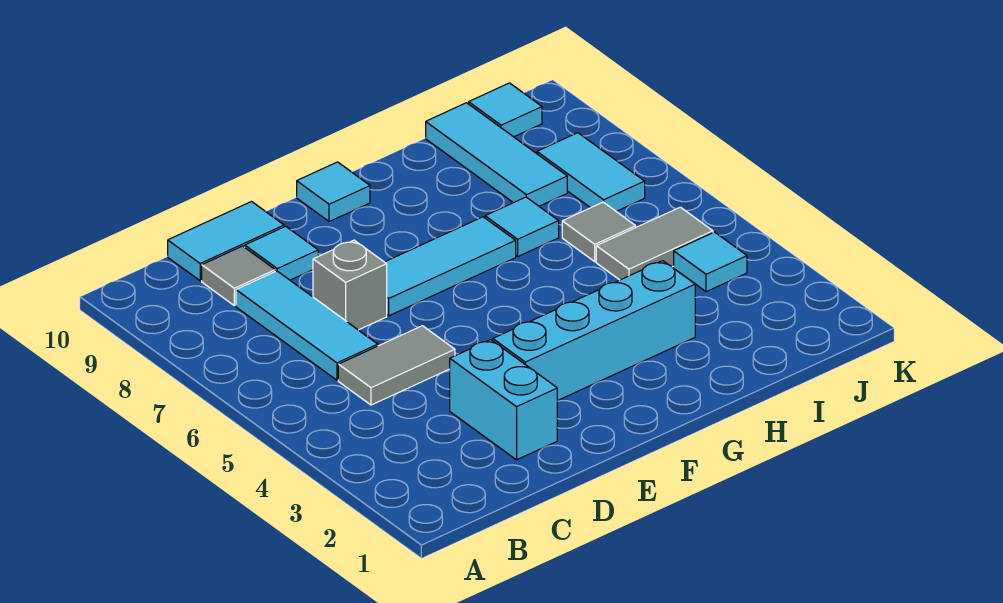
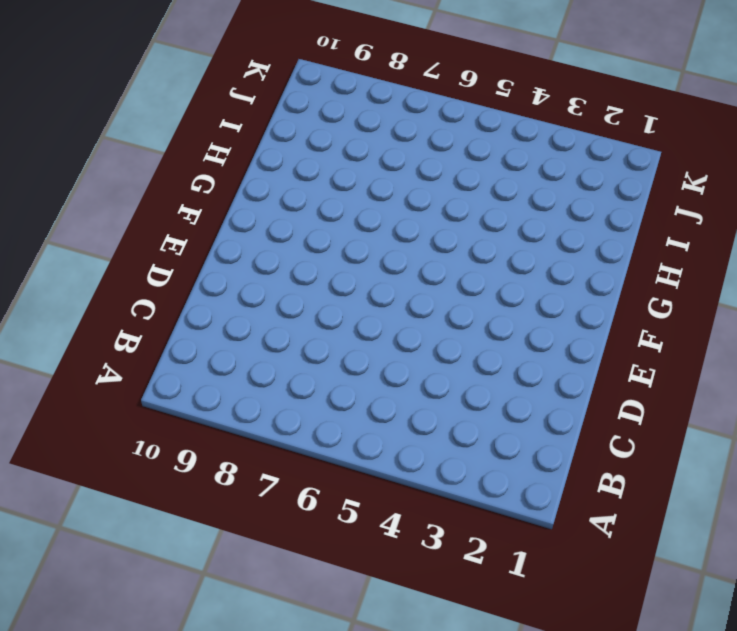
none -> grey 1x2 tile [338,326,455,405]
none -> cyan 1x3 tile [236,271,378,380]
none -> grey 1x1 tile [202,246,275,306]

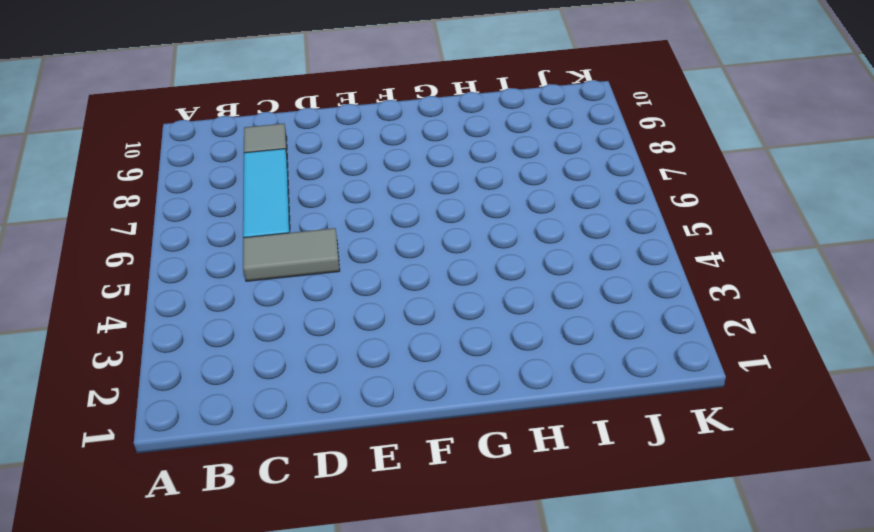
none -> cyan 1x2 tile [168,202,284,281]
none -> cyan 1x2 brick [450,340,557,460]
none -> grey 1x1 brick [313,240,387,330]

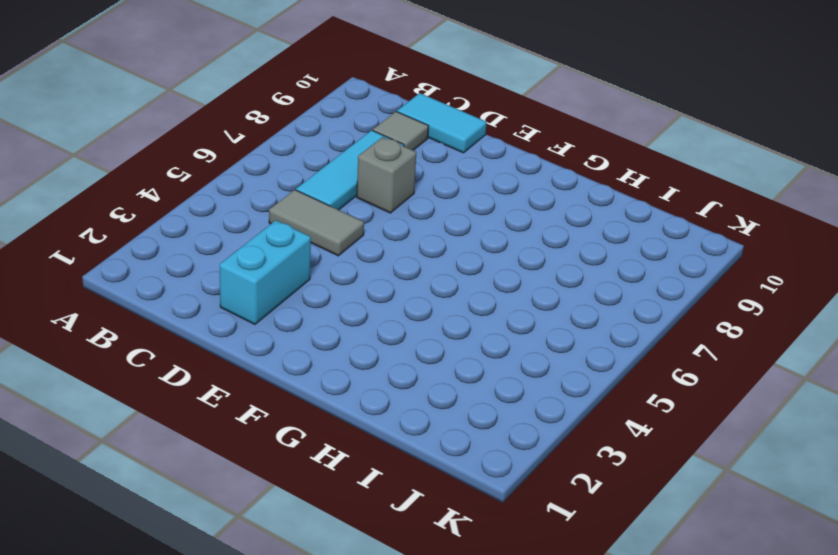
none -> cyan 1x1 tile [245,226,318,280]
none -> cyan 1x4 brick [493,261,695,401]
none -> cyan 1x3 tile [385,217,516,316]

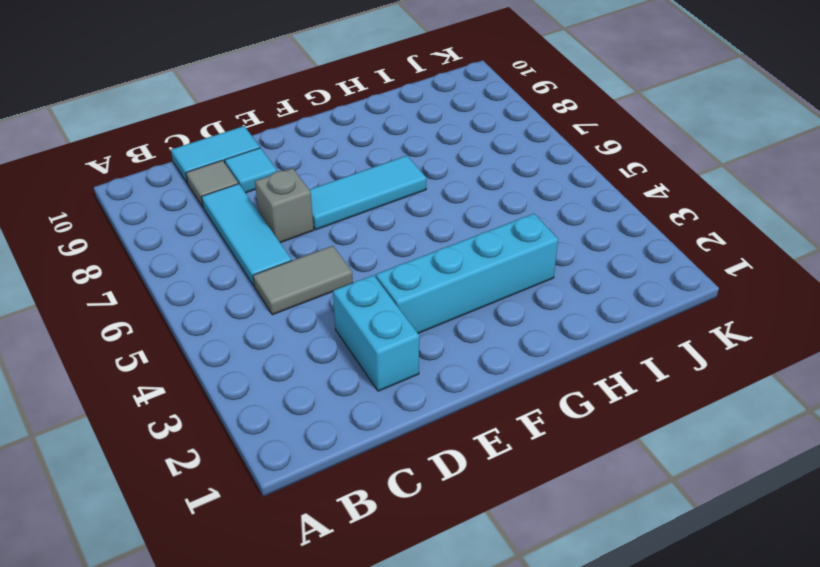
none -> cyan 1x1 tile [297,162,370,222]
none -> cyan 1x1 tile [485,197,559,256]
none -> grey 1x2 tile [596,207,713,280]

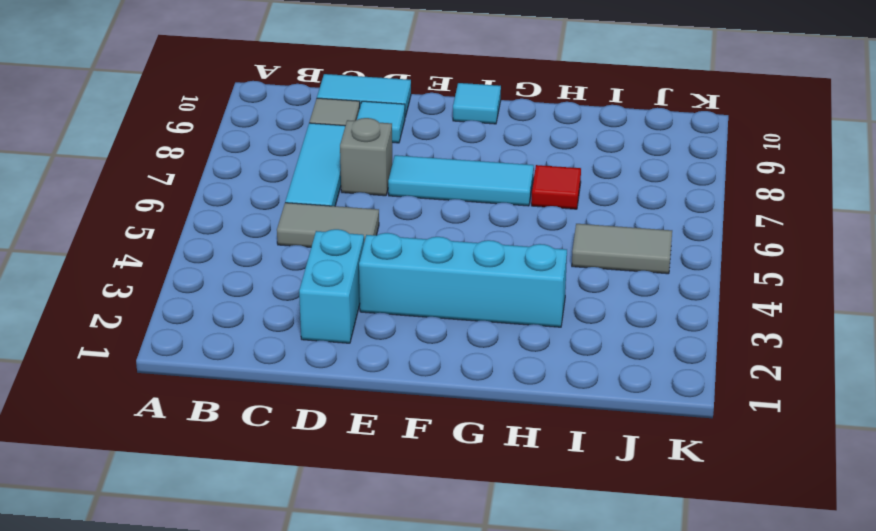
red 1x1 tile [531,165,581,209] -> cyan 1x1 tile [485,197,559,256]
none -> grey 1x1 tile [562,202,636,262]
none -> cyan 1x3 tile [426,103,567,206]
none -> cyan 1x1 tile [674,232,747,292]

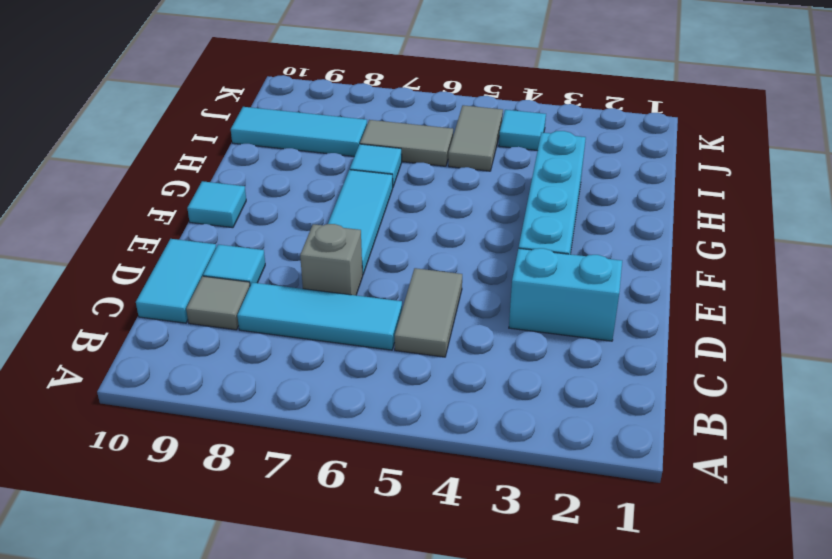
grey 1x2 tile [360,120,453,166] -> grey 1x1 tile [562,202,636,262]
none -> cyan 1x2 tile [537,133,645,211]
none -> cyan 1x1 tile [469,83,542,137]

